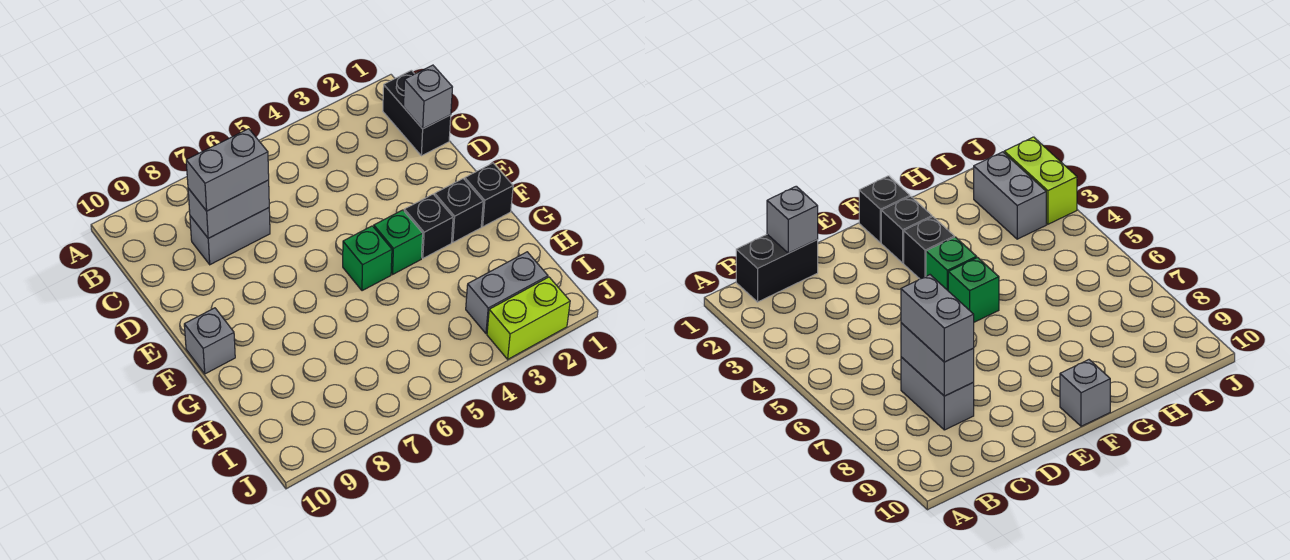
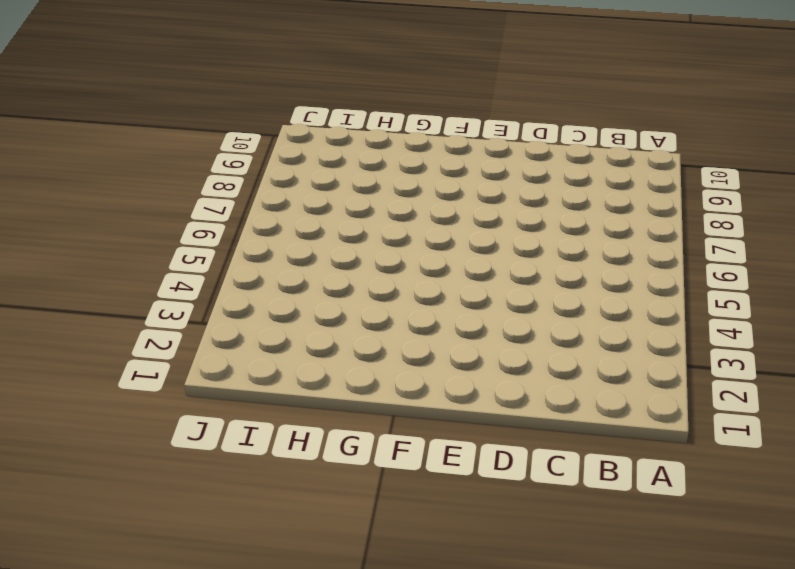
none -> black 1x2 brick [383,70,451,156]
none -> grey 1x2 brick [190,208,270,265]
none -> black 1x1 brick [465,163,513,227]

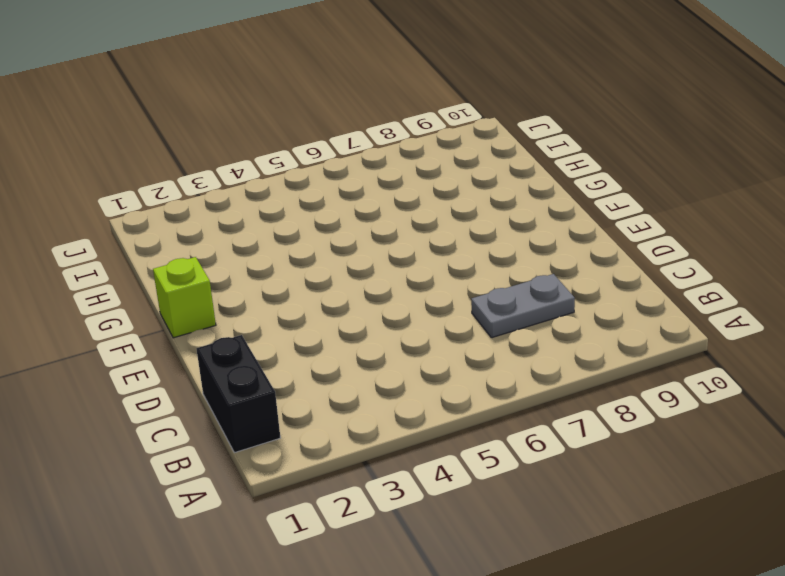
grey 1x2 plate [471,274,575,338] -> grey 1x2 brick [190,208,270,265]
lime 1x1 brick [153,257,216,338] -> black 1x1 brick [465,163,513,227]
none -> black 1x1 brick [435,179,483,242]
none -> black 1x1 brick [404,194,453,258]
none -> green 1x1 brick [374,210,423,274]

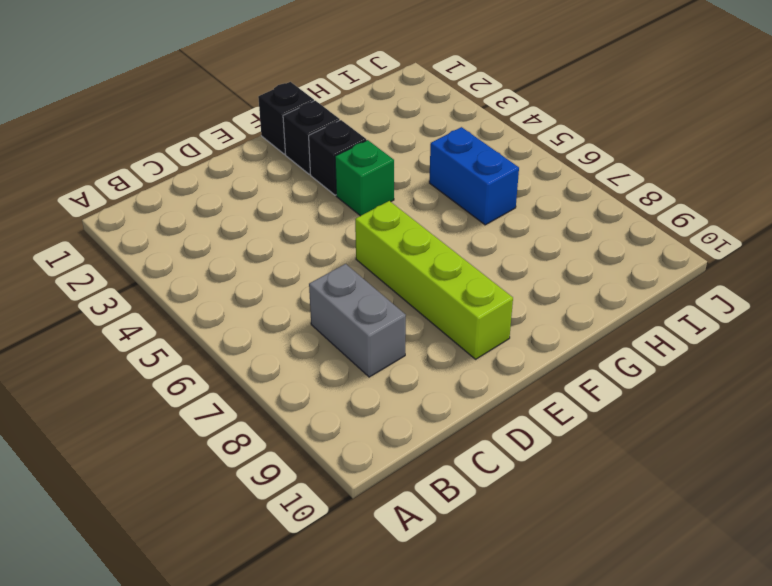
lime 1x4 brick [355,201,513,359] -> none
blue 1x2 brick [429,127,519,225] -> none
none -> black 1x2 brick [383,70,451,156]
none -> green 1x1 brick [343,226,392,291]
none -> grey 1x1 brick [184,308,235,374]

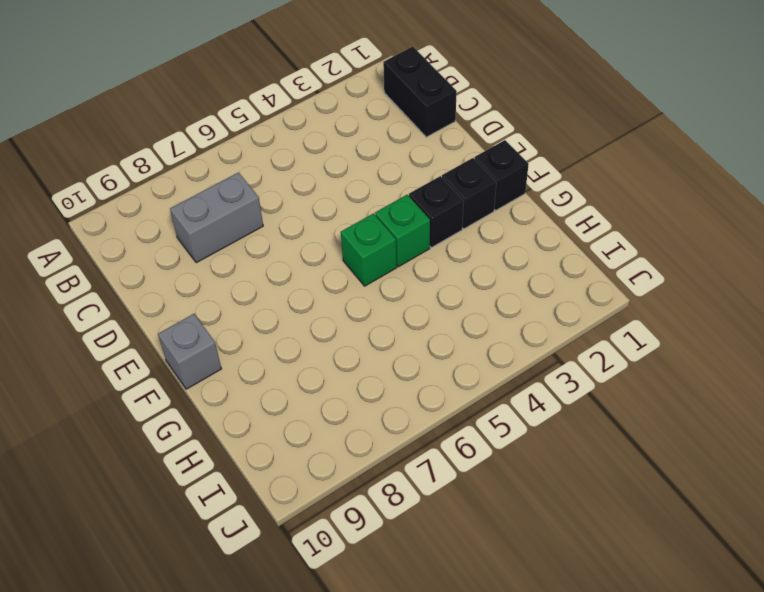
none -> grey 1x2 brick [466,252,548,334]
none -> lime 1x2 brick [487,277,570,359]
none -> grey 1x1 brick [404,65,452,129]

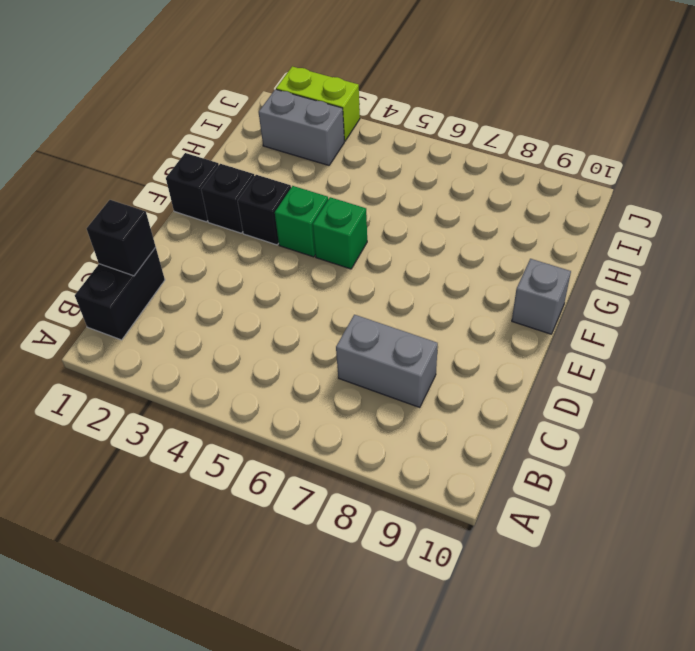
black 1x1 brick [87,200,156,276] -> grey 1x1 brick [404,65,452,129]
none -> grey 1x2 brick [188,180,269,238]
none -> grey 1x2 brick [186,129,269,211]

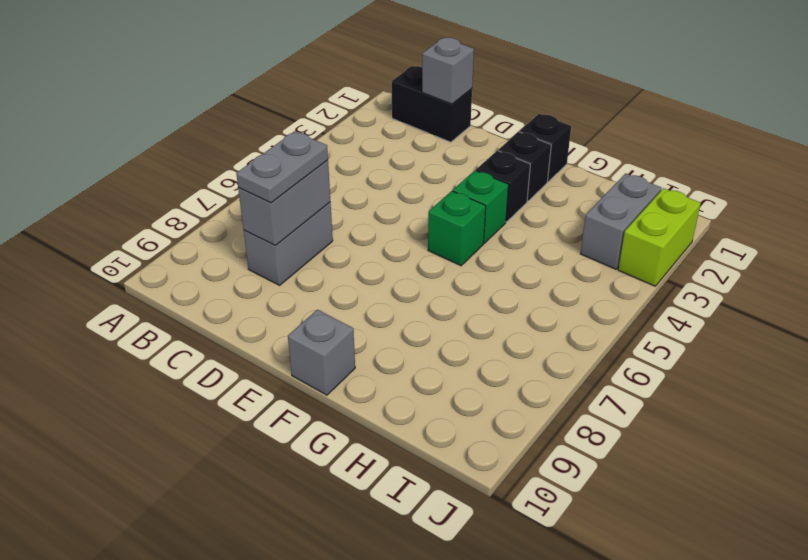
grey 1x2 plate [236,131,328,203] -> grey 1x2 brick [186,129,269,211]

